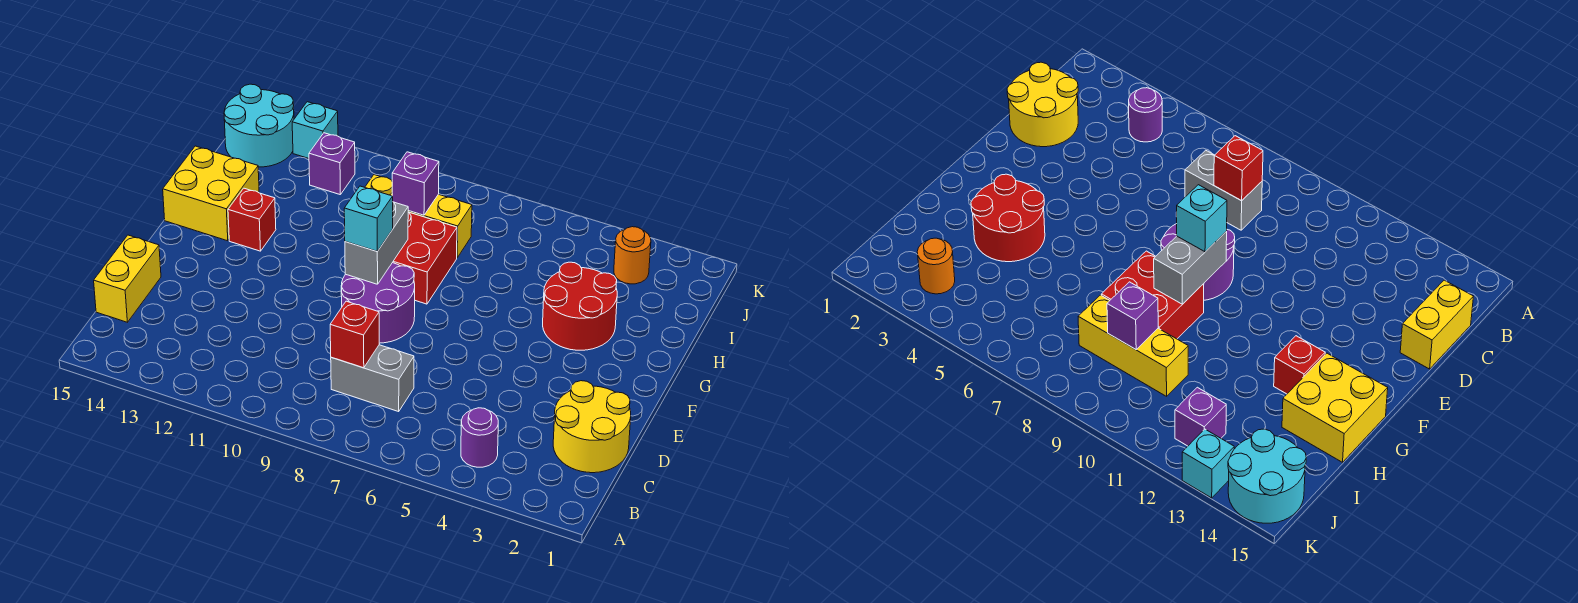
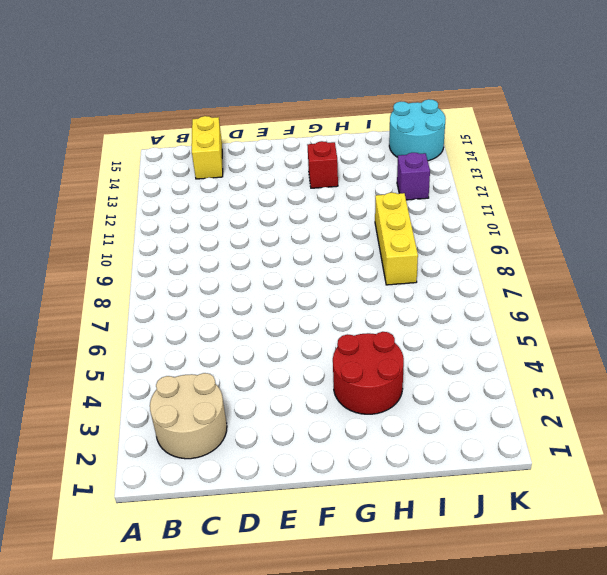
tan 2x2 round brick [150,373,227,459] -> yellow 2x2 round brick [553,381,631,473]
yellow 1x2 brick [192,116,223,179] -> yellow 1x2 brick turned to [94,235,161,322]
none -> purple 1x1 round brick [461,408,498,467]
none -> grey 1x2 brick [331,345,414,411]
none -> purple 2x2 round brick [341,263,415,343]

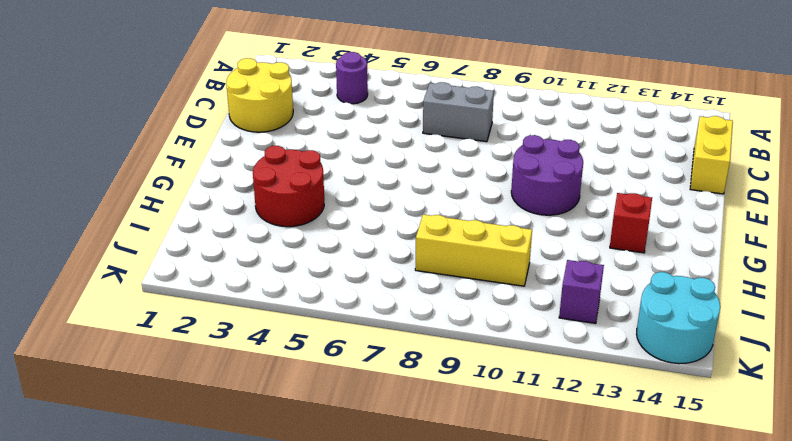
purple 2x2 round brick [511,135,583,215] -> purple 2x2 round brick moved to [341,263,415,343]
none -> red 2x2 brick [393,212,457,304]
none -> yellow 2x2 brick [163,146,259,241]
none -> orange 1x1 round brick [614,227,651,284]

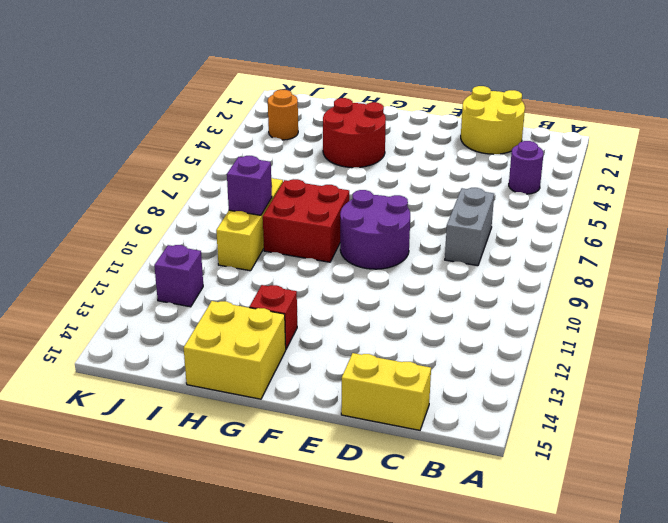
none -> cyan 2x2 round brick [224,84,294,167]
none -> cyan 1x1 brick [292,102,338,158]
none -> red 1x1 brick [330,301,379,368]

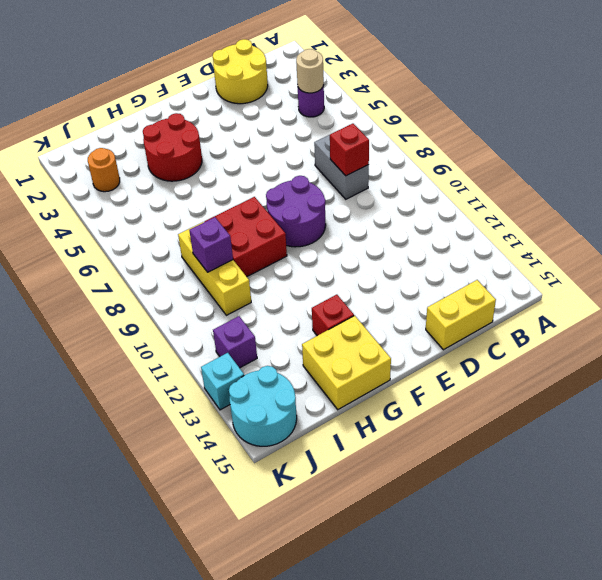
tan 1x1 round brick [296,49,324,93] -> none
none -> grey 1x2 brick [345,202,408,284]
none -> cyan 1x1 brick [344,186,393,251]

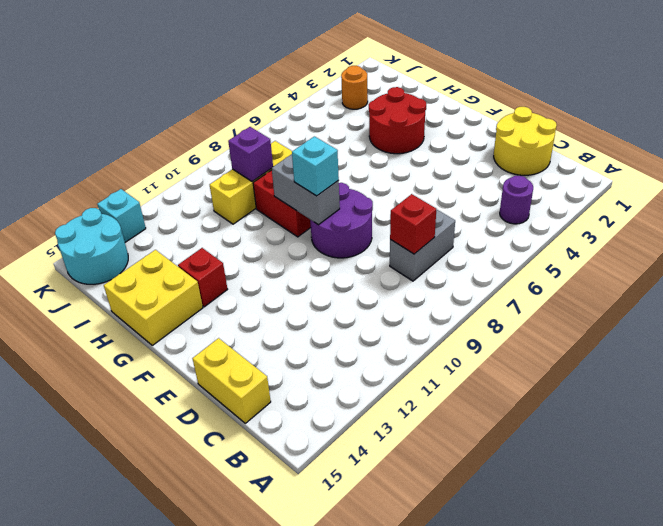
none -> purple 1x1 brick [309,133,355,195]

